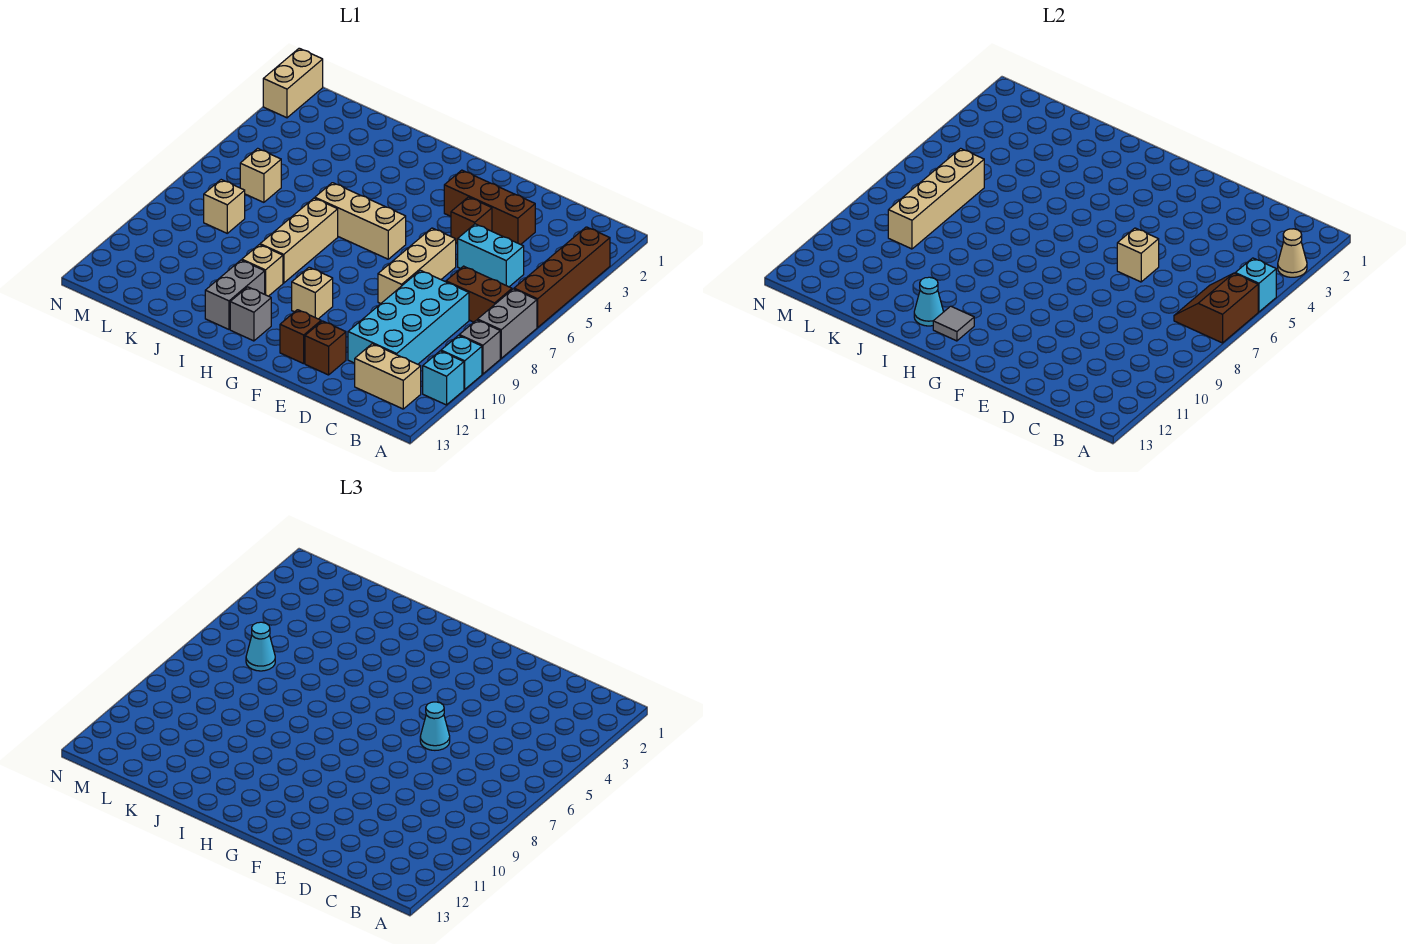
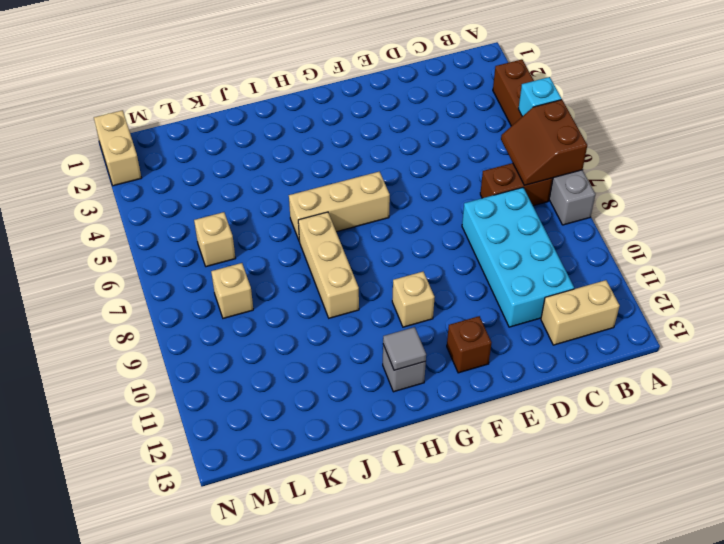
none -> grey 1x1 brick [459,320,500,374]
none -> cyan 1x1 brick [441,336,482,389]
none -> cyan 1x1 brick [423,351,464,405]
none -> cyan 1x2 brick [458,224,524,287]

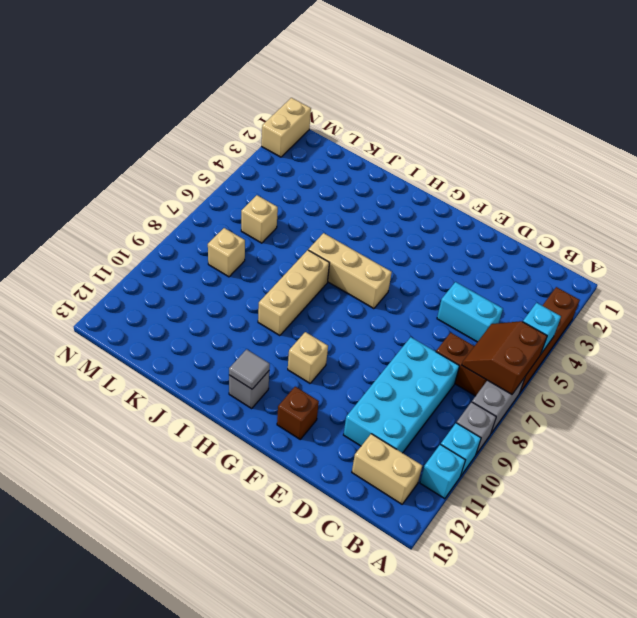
none -> brown 1x3 brick [444,170,535,245]
none -> brown 1x1 brick [451,197,492,243]
none -> tan 1x3 brick [378,228,456,304]
none -> brown 1x1 brick [305,321,346,375]

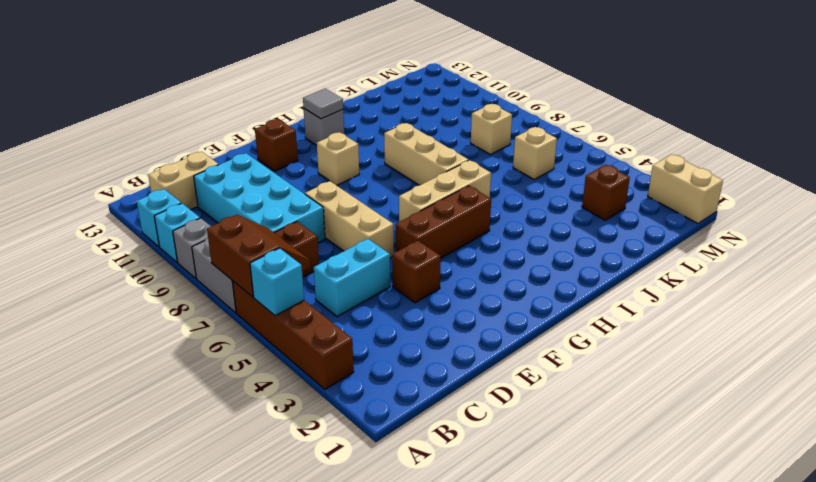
brown 1x3 brick [396,186,491,258] -> brown 1x3 brick moved to [444,170,535,245]
brown 1x1 brick [582,165,630,220] -> brown 1x1 brick moved to [305,321,346,375]
none -> tan 1x1 brick [242,245,283,296]
none -> grey 1x2 brick [205,260,265,329]
none -> tan 1x1 cone [1278,229,1307,277]
none -> tan 1x1 brick [1117,228,1159,282]

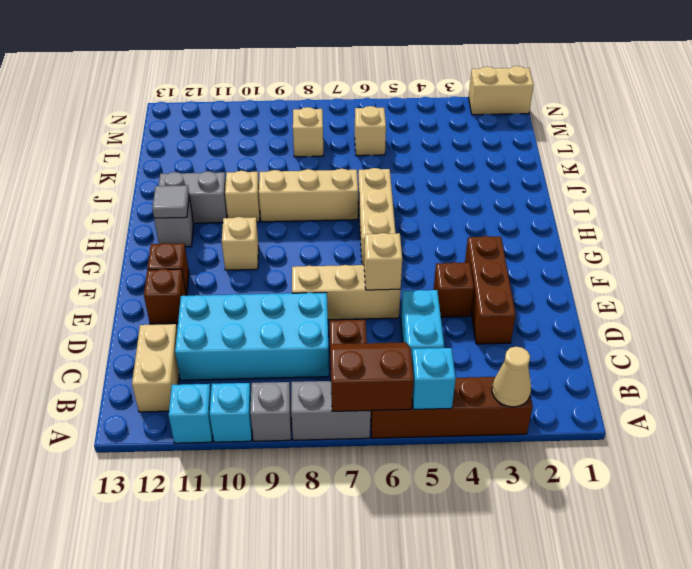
none -> cyan 1x1 cone [914,277,943,326]
none -> tan 1x4 brick [888,148,984,249]
none -> cyan 1x1 cone [420,702,450,750]
none -> cyan 1x1 cone [246,622,275,671]

